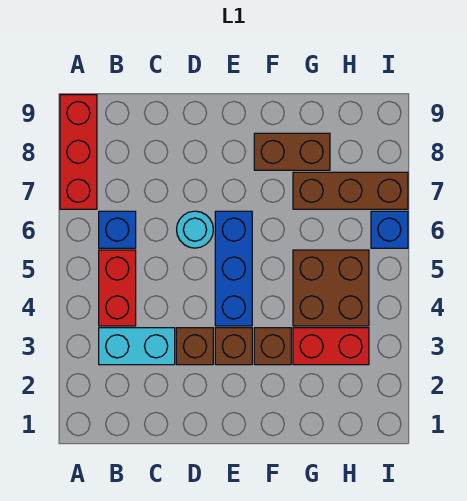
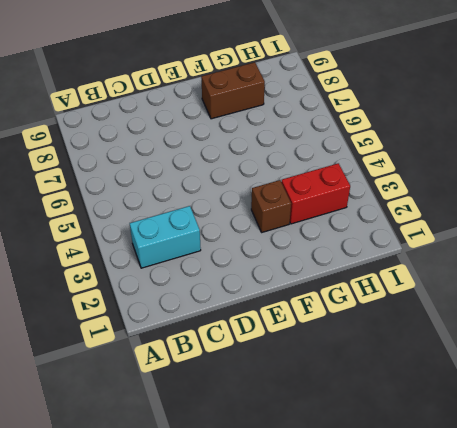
none -> red 1x3 brick [60,95,97,209]
none -> red 1x2 brick [99,250,136,326]
none -> blue 1x1 brick [99,211,136,248]

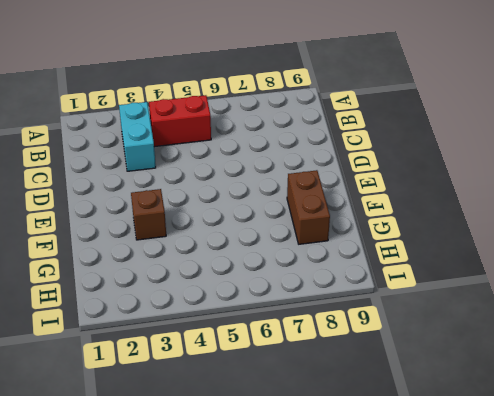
none -> red 1x3 brick [60,95,97,209]
none -> blue 1x1 brick [99,211,136,248]
none -> brown 1x1 brick [176,328,213,365]

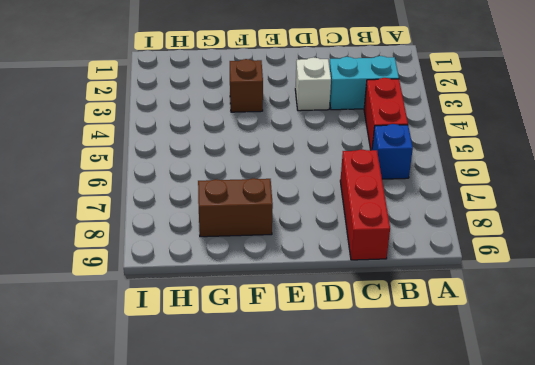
red 1x3 brick [340,150,390,260] -> red 1x3 brick moved to [60,95,97,209]
white 1x1 brick [295,57,331,111] -> brown 1x1 brick [176,328,213,365]
none -> cyan 1x1 round brick [177,211,213,248]
none -> brown 1x1 brick [215,328,252,365]
none -> blue 1x3 brick [215,211,252,326]

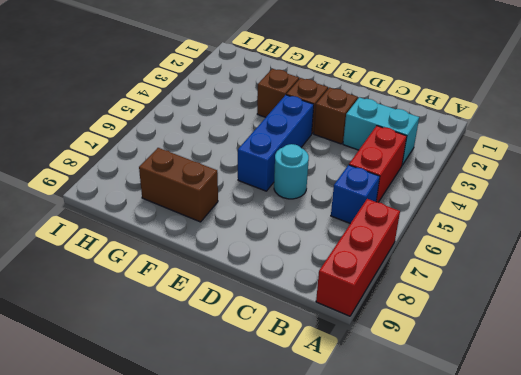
none -> red 1x2 brick [293,328,369,365]
none -> brown 2x2 brick [293,250,369,326]
none -> brown 1x3 brick [293,172,408,209]

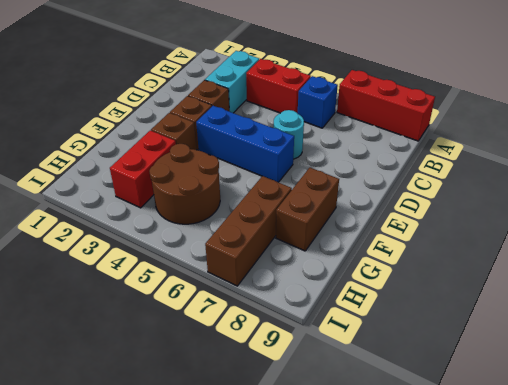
brown 2x2 round brick [149,144,220,224] -> brown 2x2 brick [293,250,369,326]
none -> blue 1x1 brick [371,211,408,248]

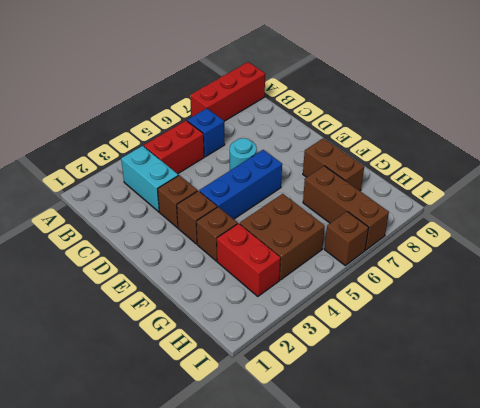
brown 1x1 brick [324,212,369,265] -> blue 1x1 brick [371,211,408,248]

